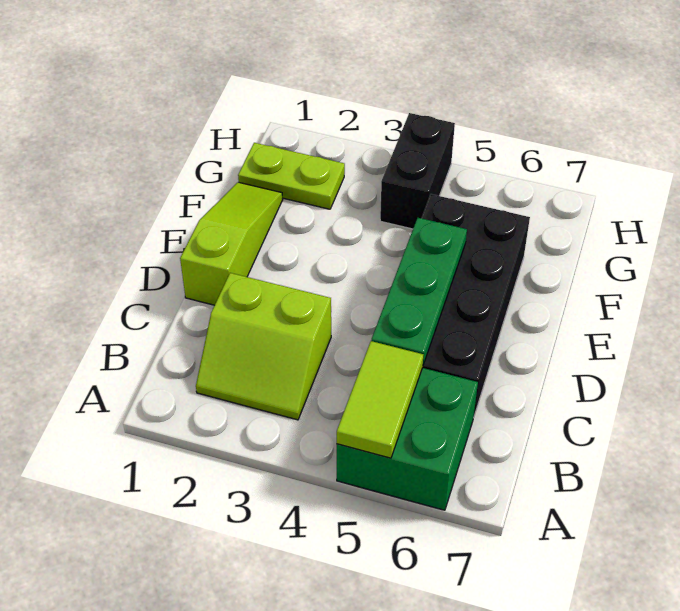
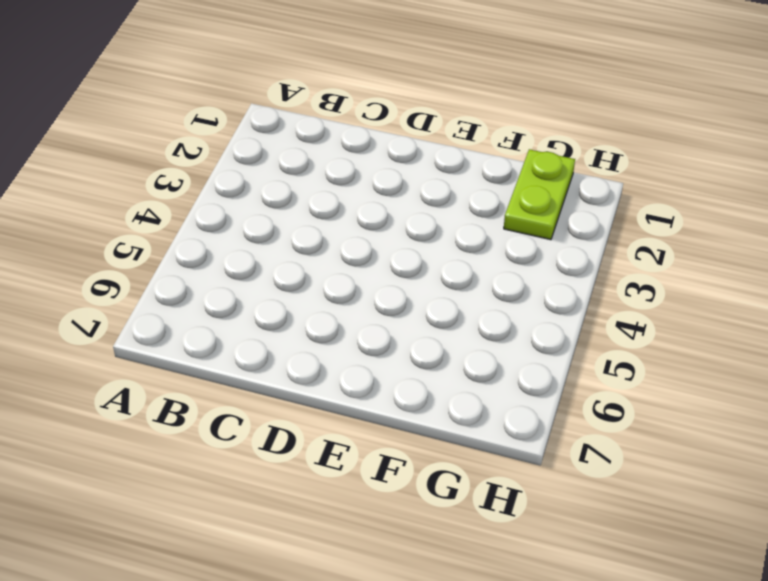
none -> green 2x2 brick [337,368,478,510]
none -> lime 2x2 slope [196,273,331,420]

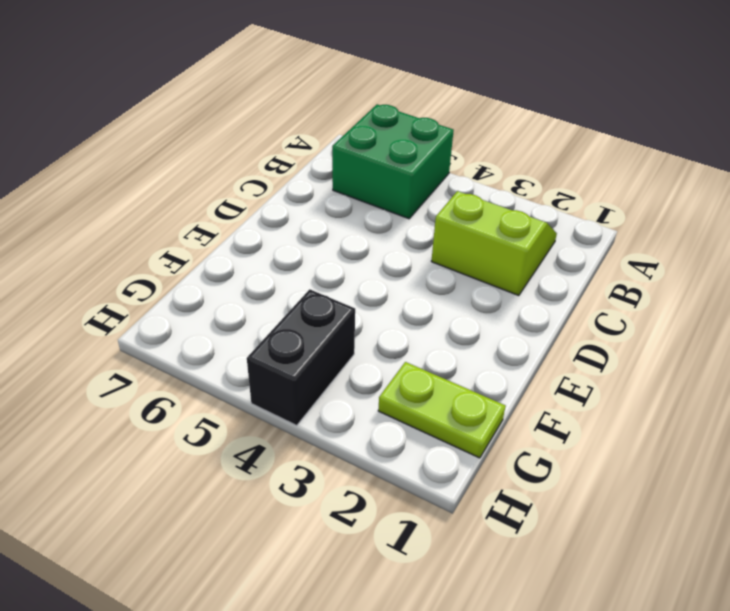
none -> black 2x4 brick [422,194,530,416]
none -> lime 1x3 slope [180,182,283,305]

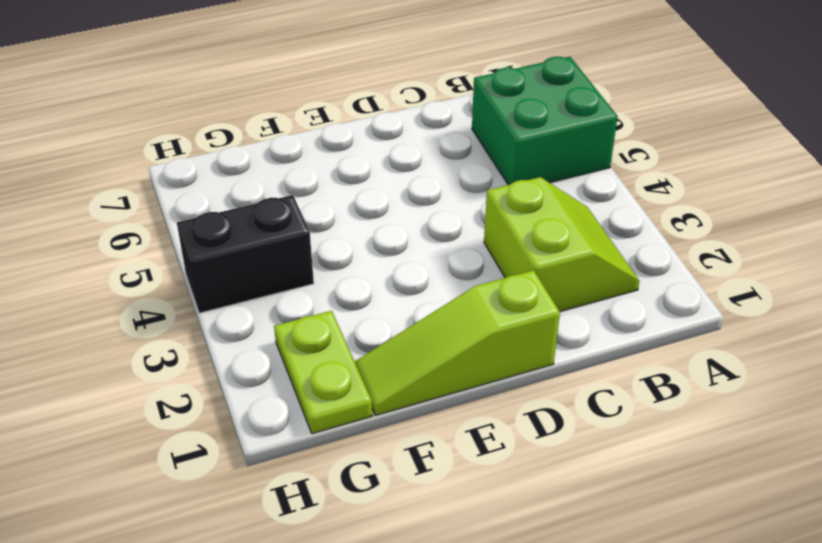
none -> black 2x4 brick [422,194,530,416]
none -> lime 1x2 tile [337,341,423,458]

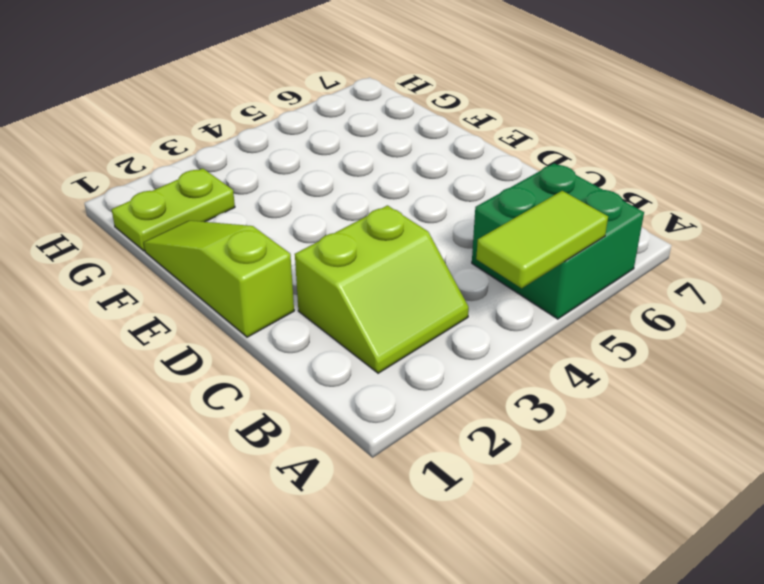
lime 1x2 tile [476,191,608,288] -> lime 1x2 tile turned to [337,341,423,458]
none -> black 2x4 brick [422,194,530,416]
none -> black 1x2 brick [380,113,455,229]

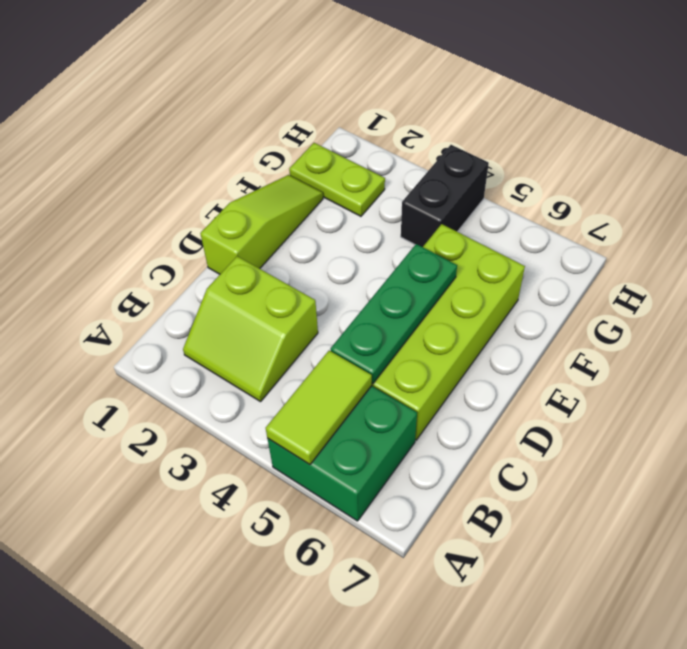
lime 2x4 brick [372,224,525,440] -> black 2x4 brick [422,194,530,416]

